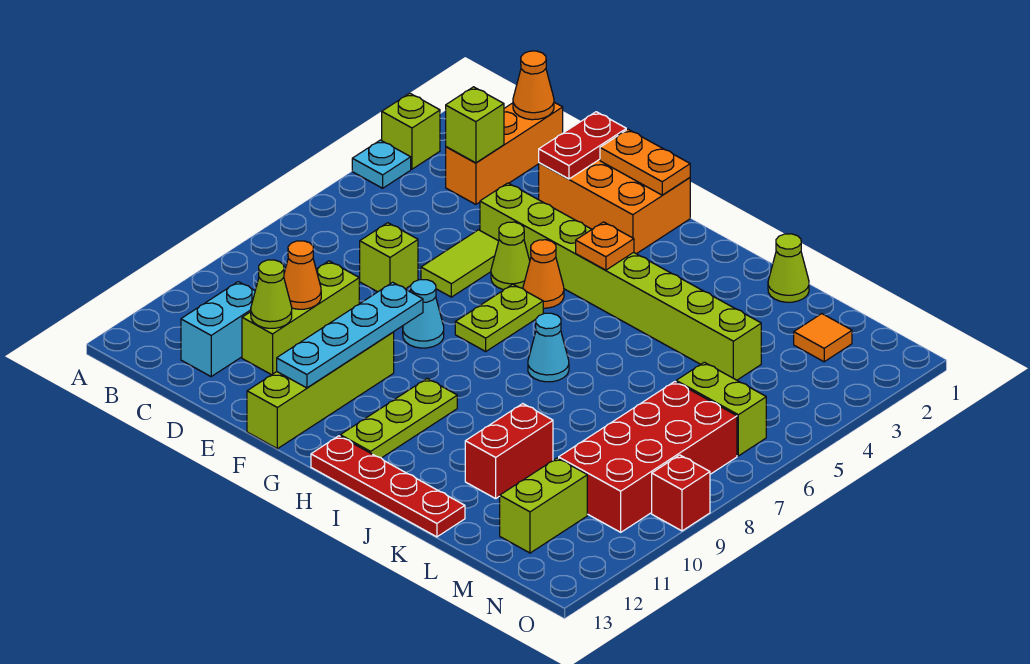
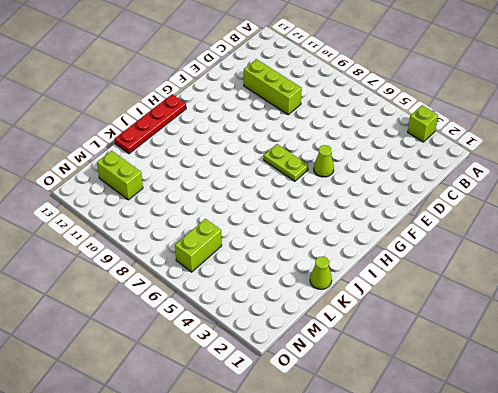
none -> cyan 1x1 plate [352,140,411,188]
none -> orange 1x3 brick [446,102,563,204]
none -> cyan 1x2 brick [181,282,255,376]
none -> lime 1x1 brick [360,223,418,292]

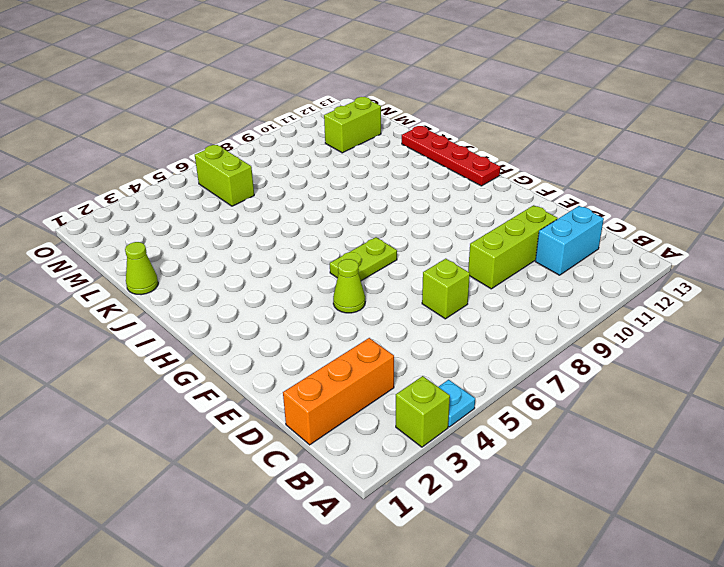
none -> orange 2x3 brick [539,159,690,254]
none -> lime 1x8 brick [480,183,761,380]
none -> lime 1x2 tile [421,230,499,297]
none -> cyan 1x1 cone [403,280,444,348]

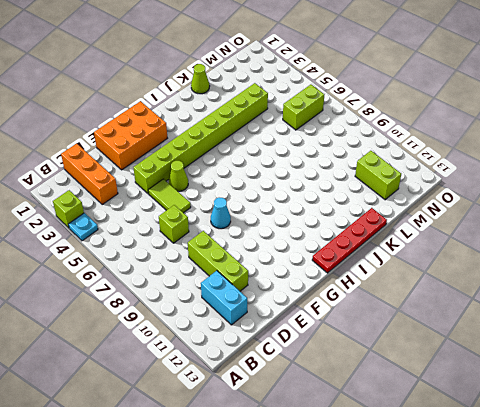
none -> lime 1x4 brick [247,332,394,449]
none -> orange 1x1 cone [523,240,564,308]
none -> lime 1x2 plate [455,284,543,351]
none -> lime 1x3 plate [340,379,457,458]

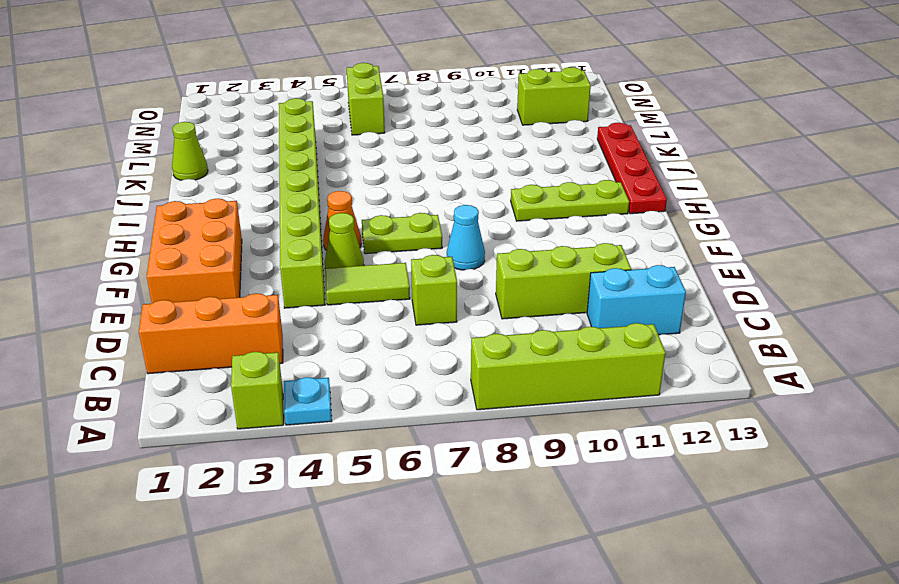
lime 1x4 brick [471,323,666,410] -> lime 1x4 brick moved to [247,332,394,449]
none -> cyan 1x1 cone [528,313,569,382]
none -> red 1x2 brick [465,404,553,499]
none -> orange 1x1 tile [794,314,852,362]
none -> red 2x4 brick [559,382,737,532]

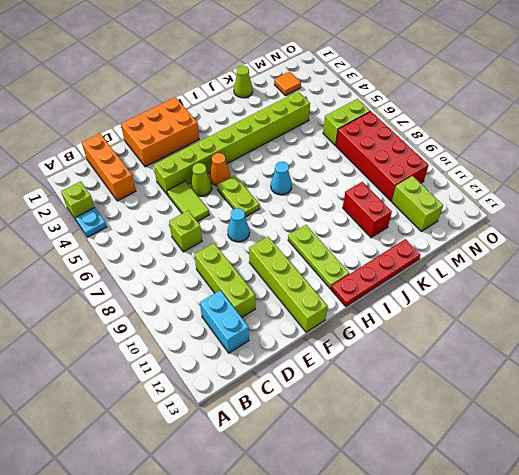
none -> red 1x1 brick [652,455,710,531]
none -> orange 1x1 cone [513,51,554,120]
none -> lime 1x1 brick [446,87,504,163]
none -> orange 1x1 cone [284,241,321,309]

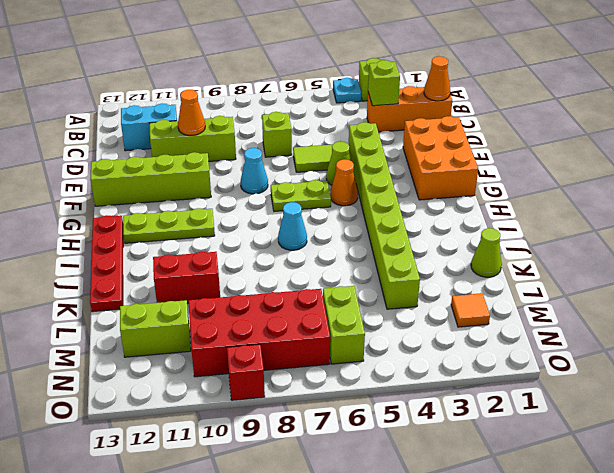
none -> lime 1x1 cone [251,260,292,328]
none -> red 1x2 plate [539,112,626,179]
none -> orange 1x2 plate [600,129,690,195]
none -> cyan 1x4 plate [277,282,423,388]

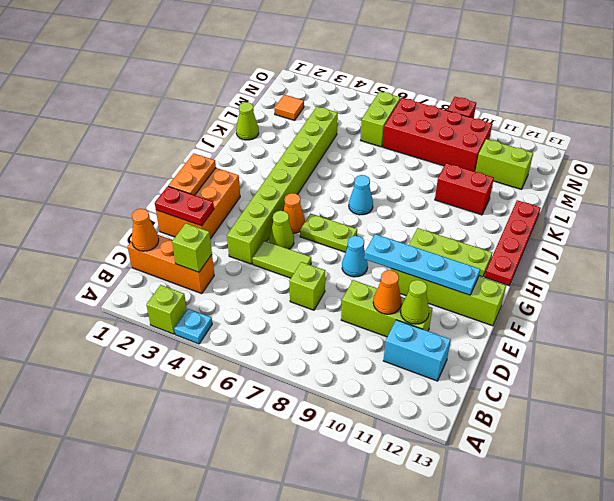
none -> orange 1x1 plate [576,222,634,270]

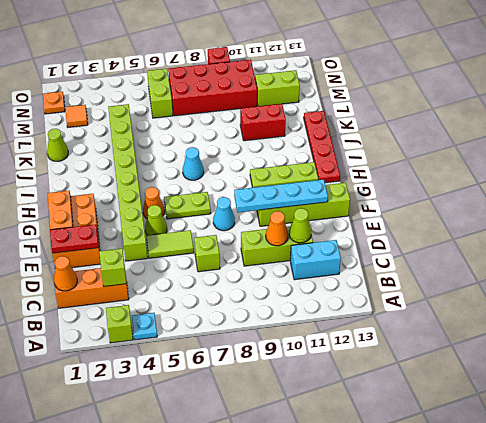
orange 1x1 plate [43,92,65,114] -> orange 1x1 plate moved to [576,222,634,270]

